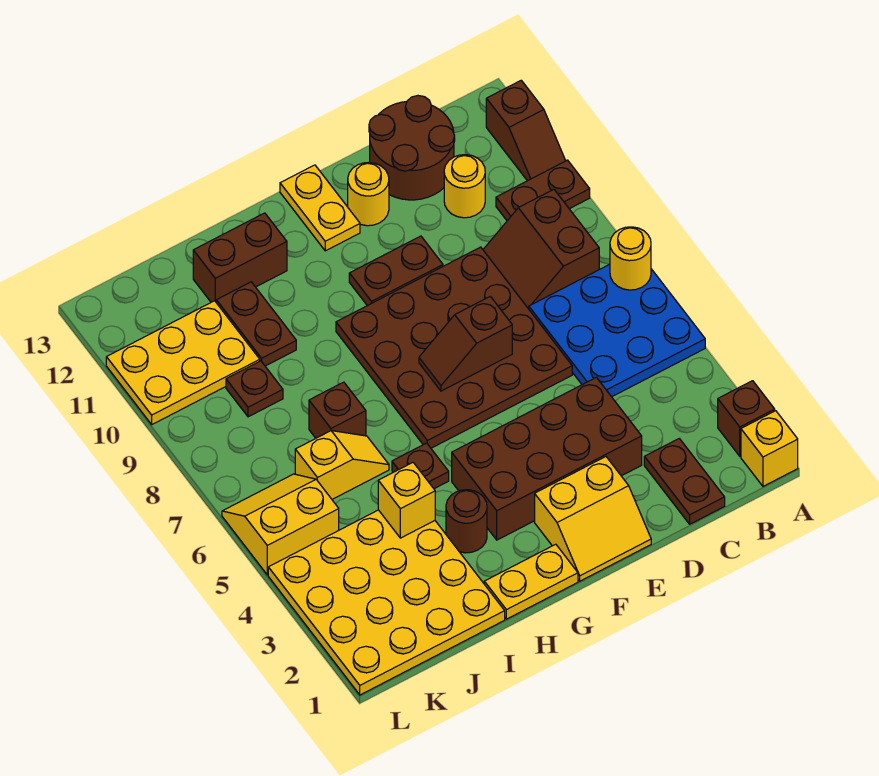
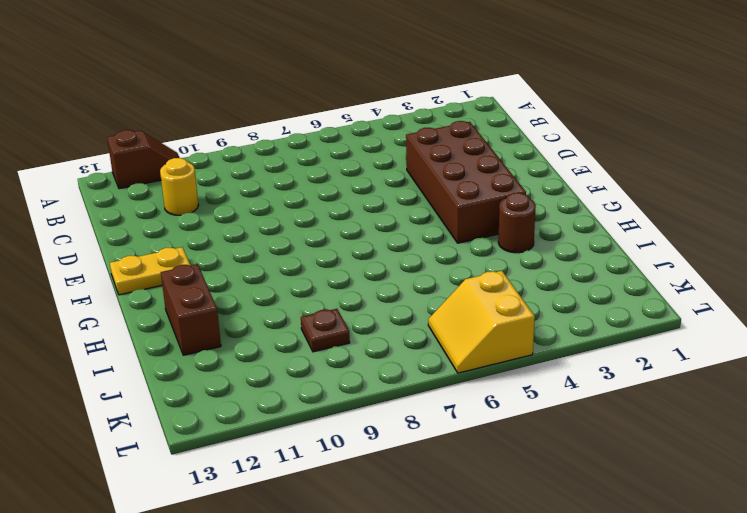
none -> yellow 1x1 brick [741,411,798,486]
none -> brown 1x1 brick [718,381,775,456]
none -> blue 3x3 plate [529,264,705,397]

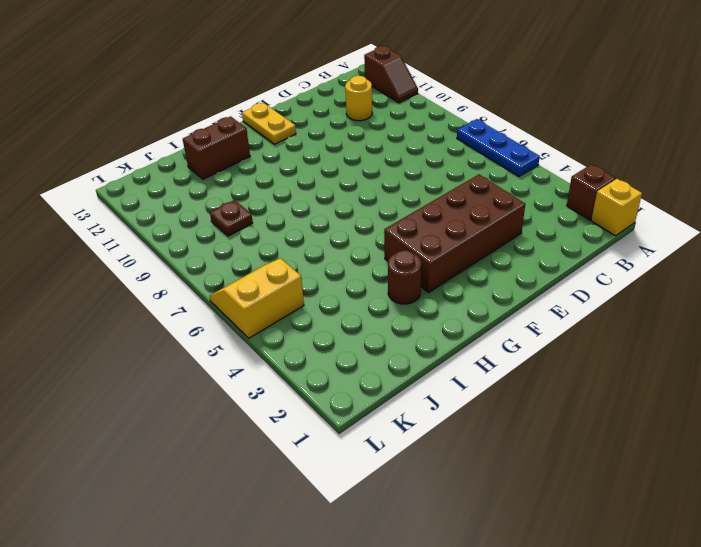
blue 1x3 plate [457,119,540,177] -> blue 3x3 plate [529,264,705,397]
none -> brown 1x2 plate [496,160,590,221]
none -> brown 2x2 slope [483,190,599,309]
none -> brown 1x2 plate [644,439,725,524]

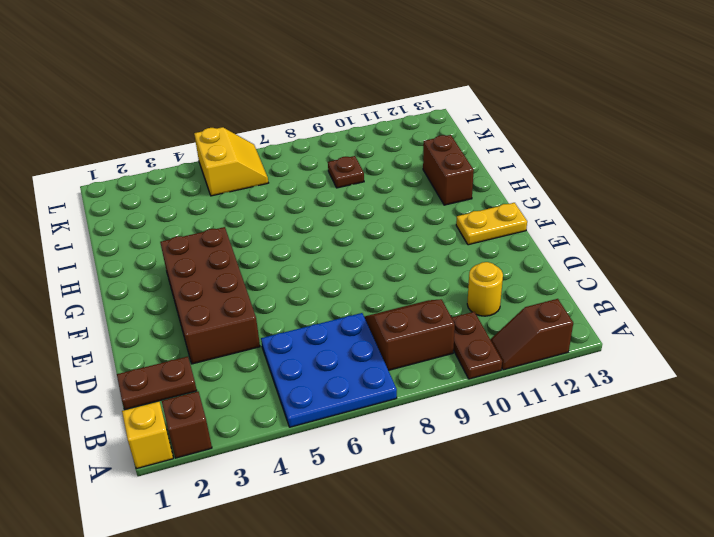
none -> brown 2x2 round brick [369,96,455,200]
none -> brown 4x4 plate [336,247,572,448]
none -> yellow 2x2 slope [535,457,651,581]

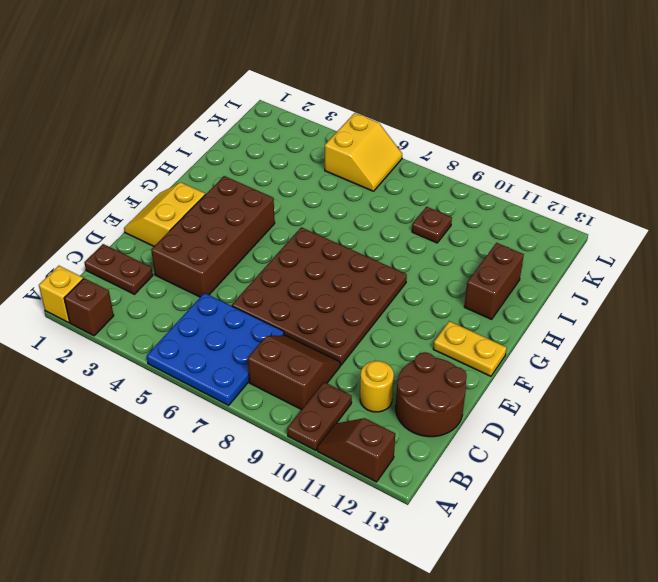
none -> brown 1x2 plate [349,236,443,306]
none -> yellow 1x1 round brick [348,162,389,226]
none -> yellow 1x2 plate [484,544,578,619]

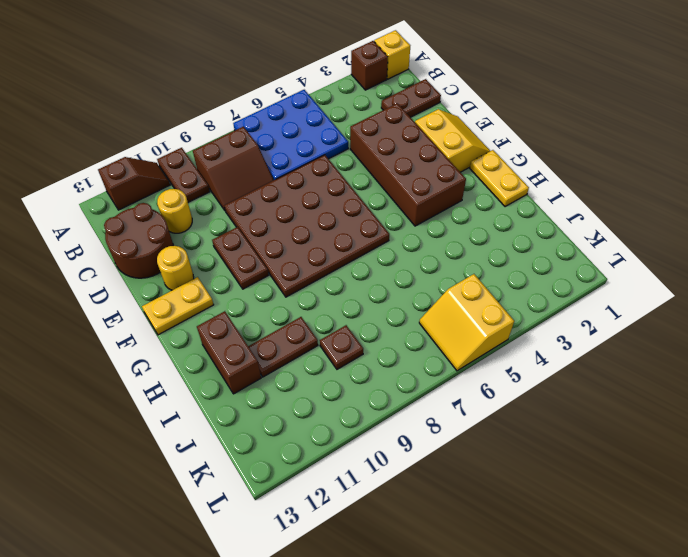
none -> brown 1x1 round brick [446,490,487,553]
none -> brown 1x1 plate [392,443,449,489]
none -> yellow 4x4 plate [268,510,505,695]

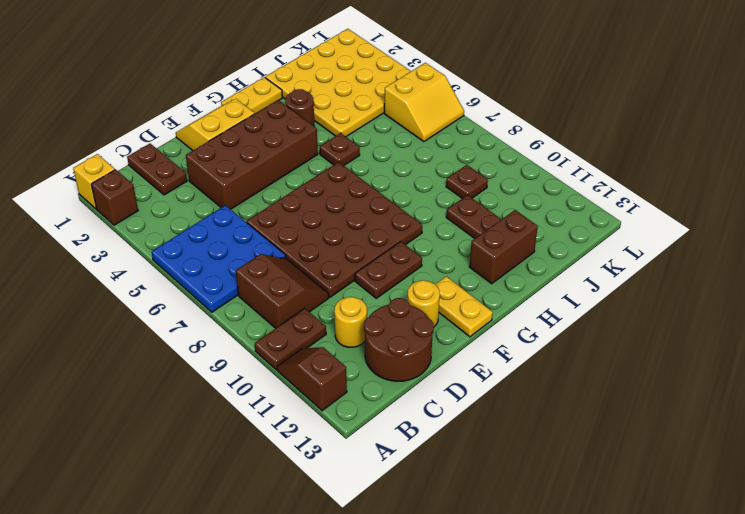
none -> yellow 1x2 slope [295,431,389,499]
none -> brown 1x1 brick [309,382,366,438]
none -> yellow 2x3 plate [106,301,260,424]

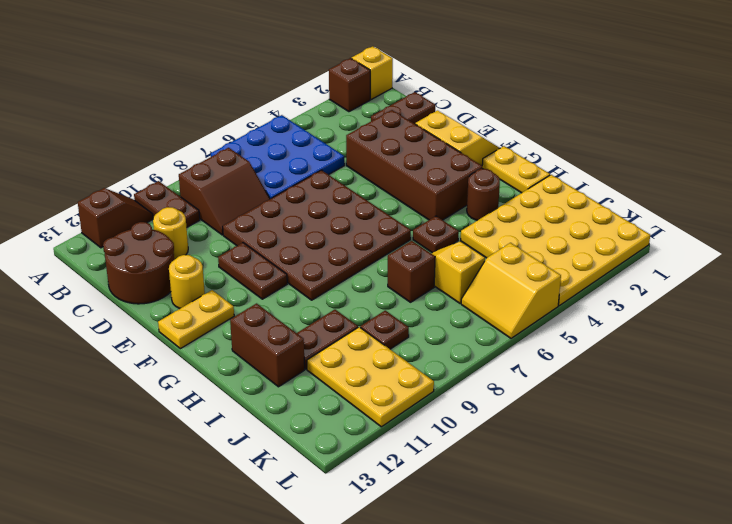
none -> yellow 1x1 round brick [610,227,651,290]
none -> brown 1x2 slope [419,296,512,391]
none -> yellow 1x1 brick [378,463,435,538]

